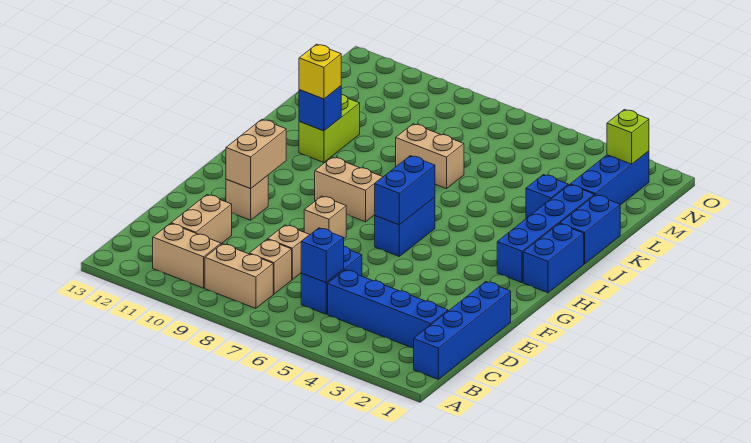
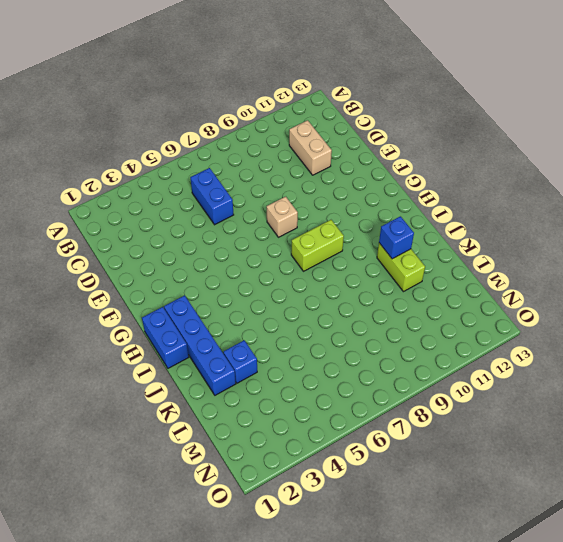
lime 1x2 brick [291,220,344,271] -> tan 1x2 brick [315,157,383,222]
none -> blue 1x4 brick [414,282,511,379]
none -> tan 1x2 brick [205,244,273,309]
none -> tan 1x2 brick [153,223,221,288]

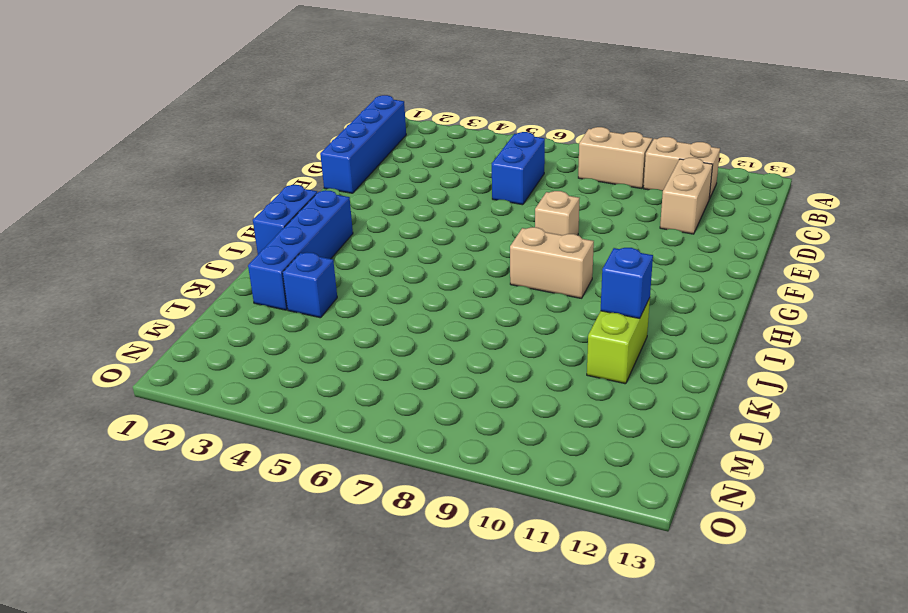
none -> blue 1x4 brick [328,270,448,348]
none -> tan 1x1 brick [249,240,292,294]
none -> tan 1x1 brick [268,225,309,279]

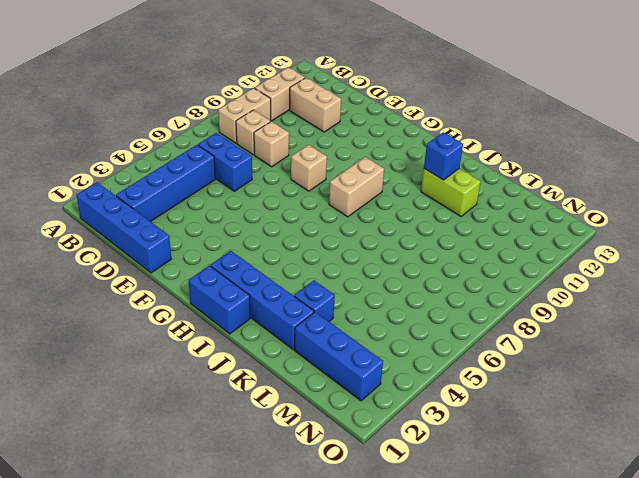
none -> tan 1x1 brick [226,176,268,220]
none -> blue 1x2 brick [375,197,435,256]
none -> blue 1x2 brick [560,195,620,264]

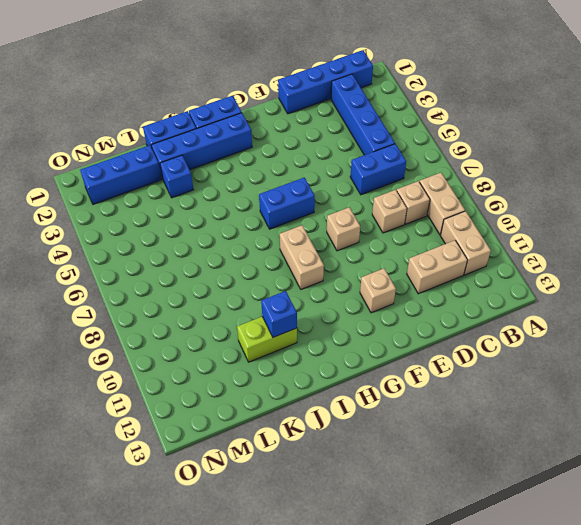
none -> tan 1x2 brick [396,124,464,189]
none -> blue 1x1 brick [301,228,344,283]
none -> tan 1x2 brick [226,119,286,189]

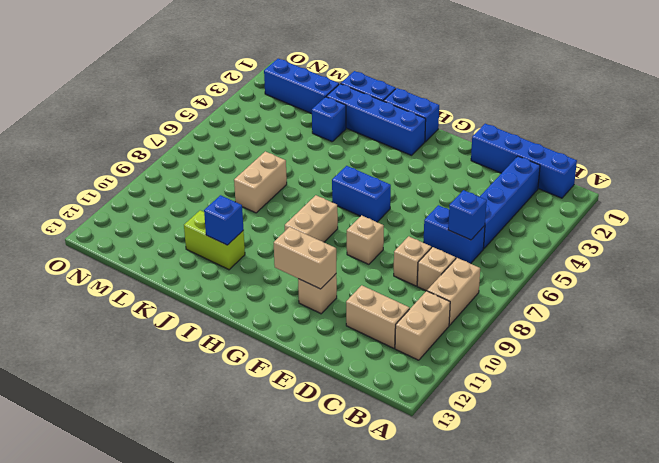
none -> blue 1x2 brick [375,156,435,225]
none -> lime 1x1 brick [607,110,649,164]
none -> yellow 1x1 brick [299,44,341,99]

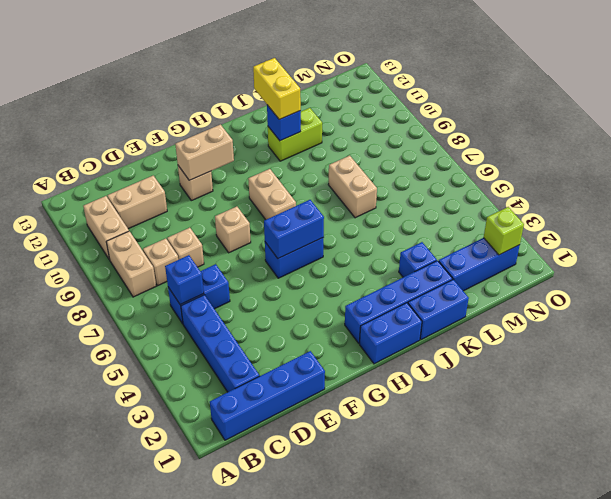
yellow 1x2 brick [253,58,301,119] -> yellow 1x1 brick [299,44,341,99]

